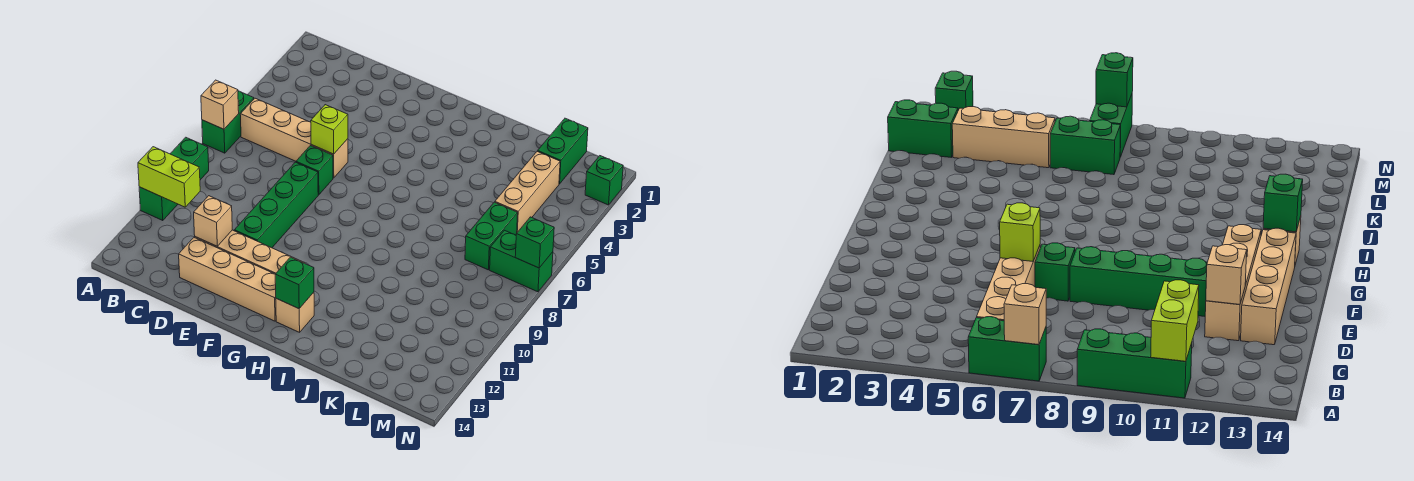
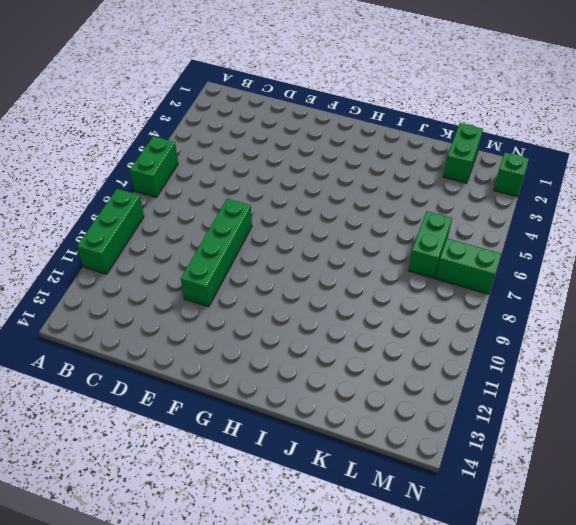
none -> tan 1x4 brick [240,98,348,178]
none -> tan 1x4 brick [195,230,305,274]
none -> tan 1x4 brick [179,237,276,321]

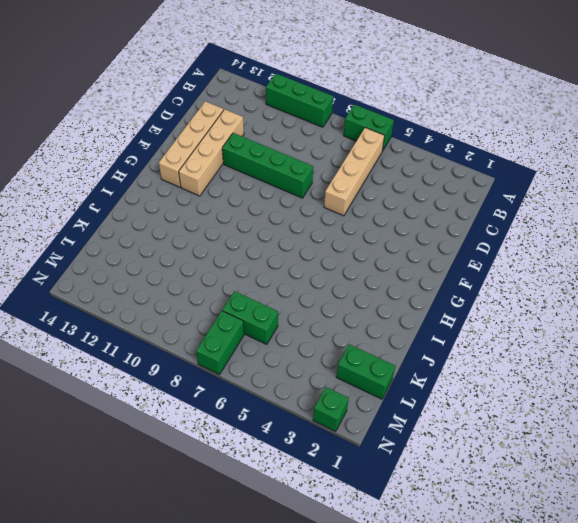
none -> green 1x1 brick [296,146,333,195]
none -> tan 1x1 brick [276,292,314,332]
none -> tan 1x3 brick [495,151,560,232]

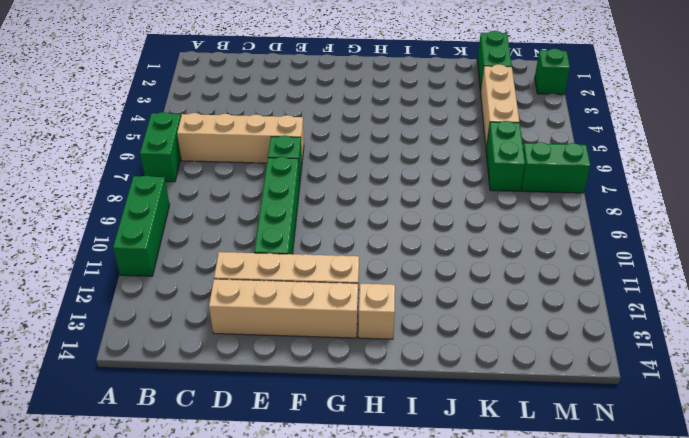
none -> tan 1x1 brick [201,80,239,129]
none -> lime 1x2 brick [138,147,200,207]
none -> tan 1x1 brick [194,196,232,246]

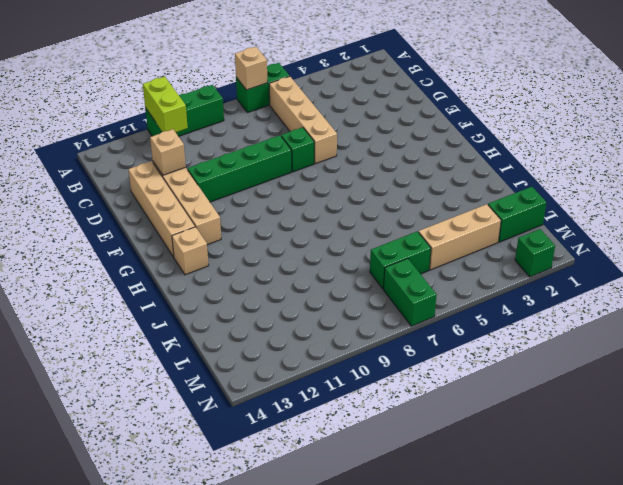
none -> lime 1x1 brick [311,105,348,154]
none -> green 1x1 brick [275,257,314,309]
none -> green 1x1 brick [515,217,554,268]

